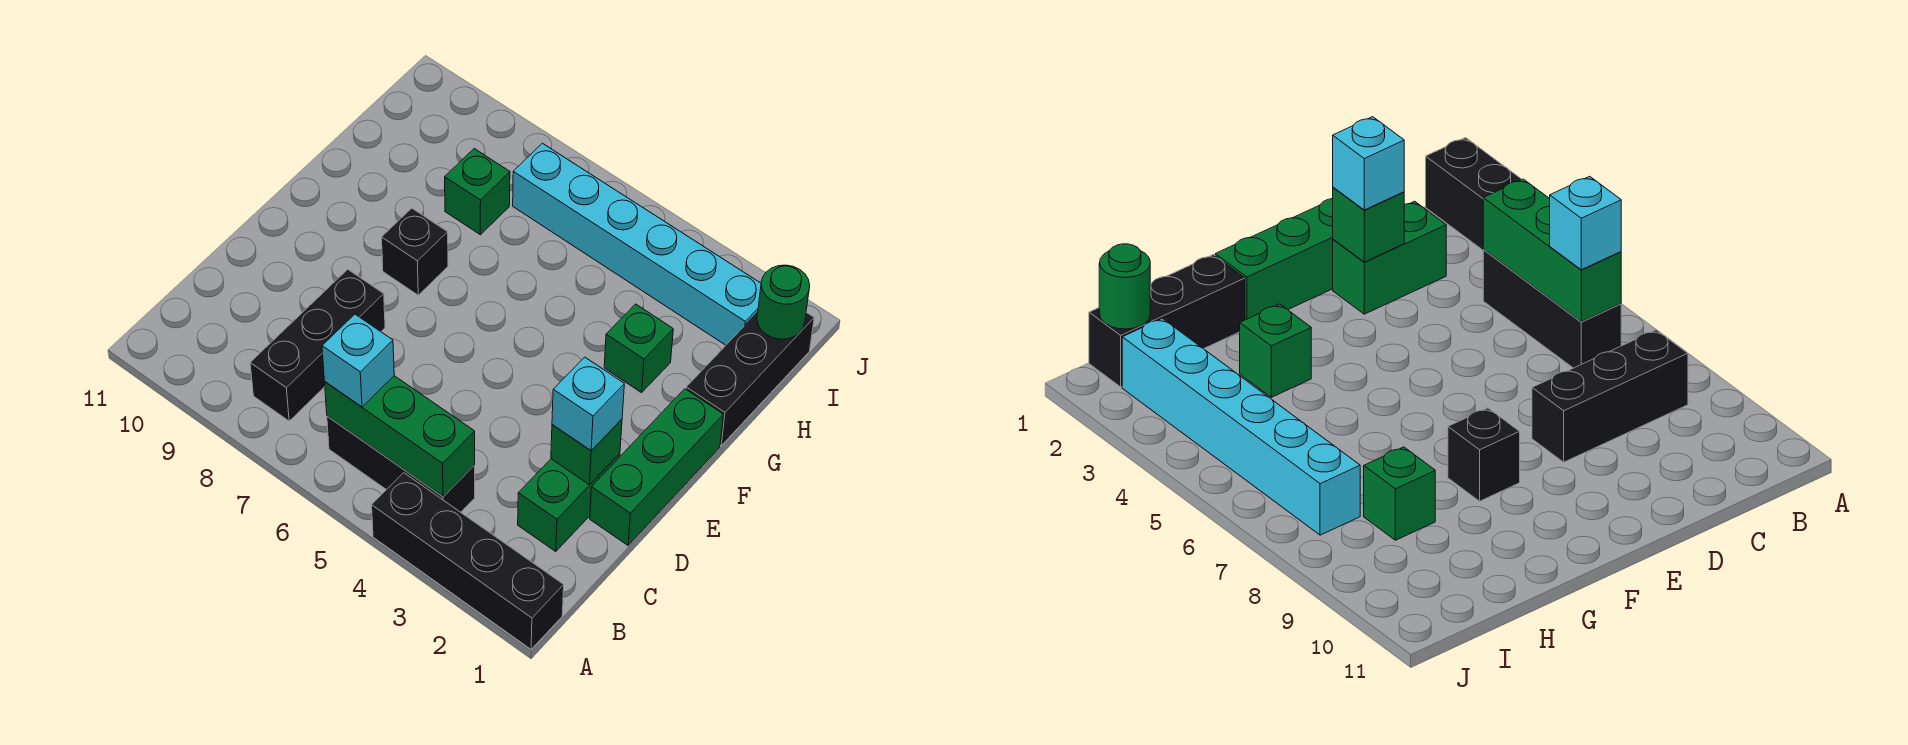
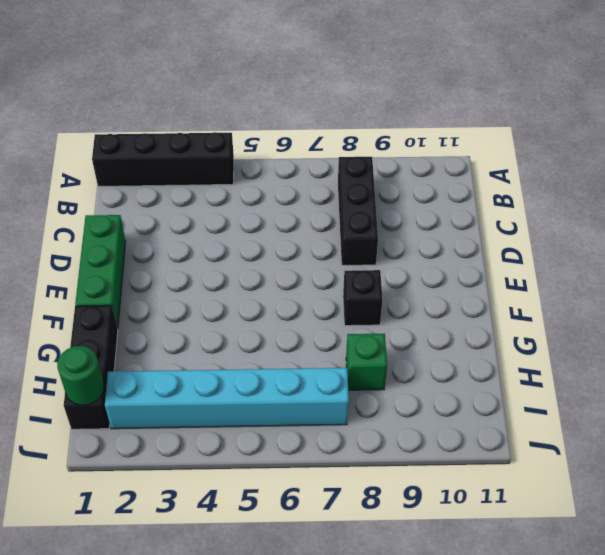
none -> black 1x3 brick [327,416,475,512]
none -> green 1x2 brick [518,453,620,552]
none -> green 1x1 brick [604,304,673,393]

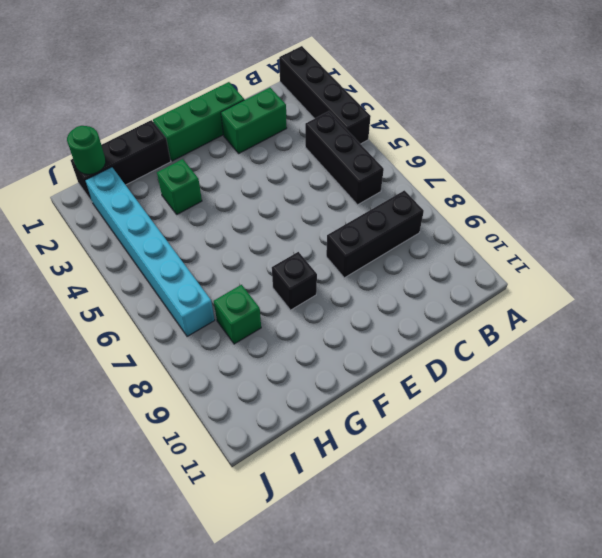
none -> green 1x3 brick [325,376,475,497]
none -> green 1x1 brick [551,419,622,485]
none -> cyan 1x1 brick [322,314,394,407]

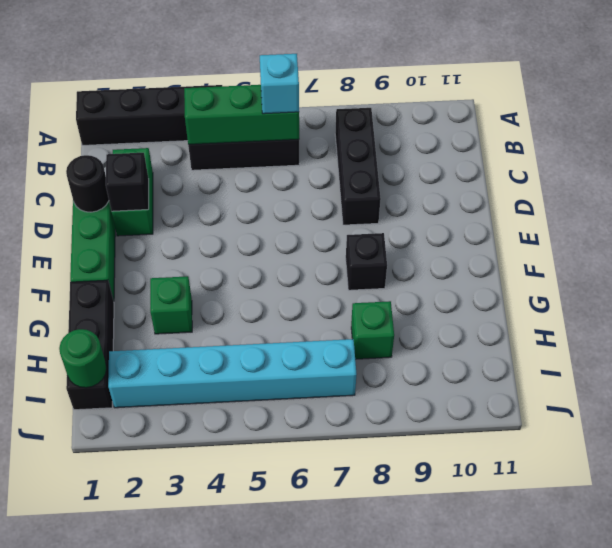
black 1x1 round brick [66,155,109,212] -> none
black 1x1 brick [106,153,149,211] -> green 1x1 brick [551,419,622,485]
none -> cyan 1x1 brick [552,357,624,451]

